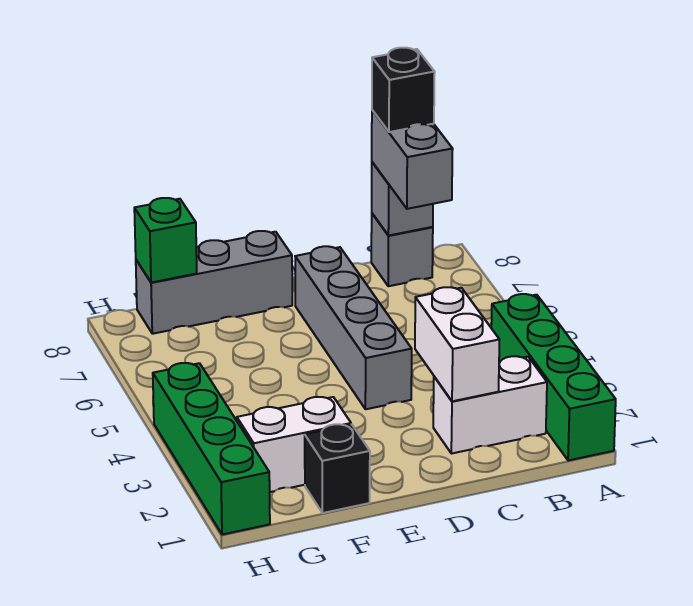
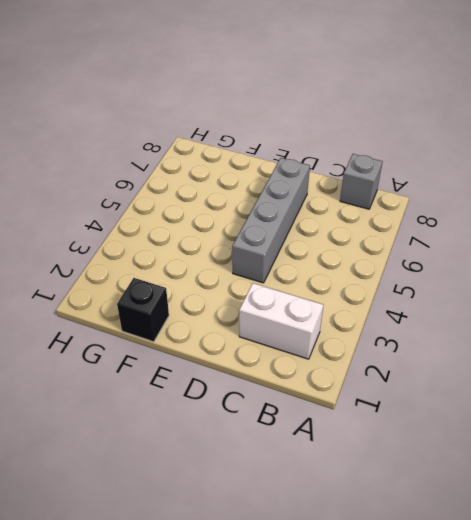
none -> green 1x4 brick [491,294,616,461]
none -> grey 1x3 brick [136,231,292,334]
none -> white 1x2 brick [237,397,351,492]

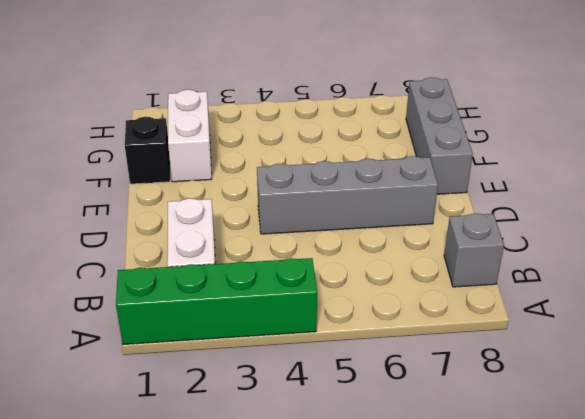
none -> green 1x4 brick [153,363,270,535]
none -> grey 1x1 brick [372,162,433,236]
none -> white 1x2 brick [415,287,499,401]

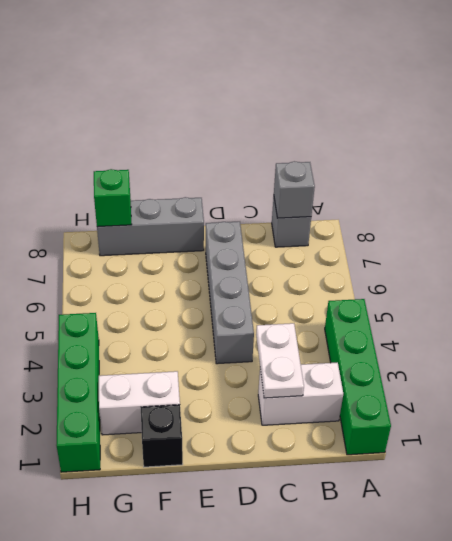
white 1x2 plate [256,323,304,398] -> white 1x2 brick [415,287,499,401]
none -> grey 1x2 brick [372,110,453,209]
none -> black 1x1 brick [372,48,435,132]

